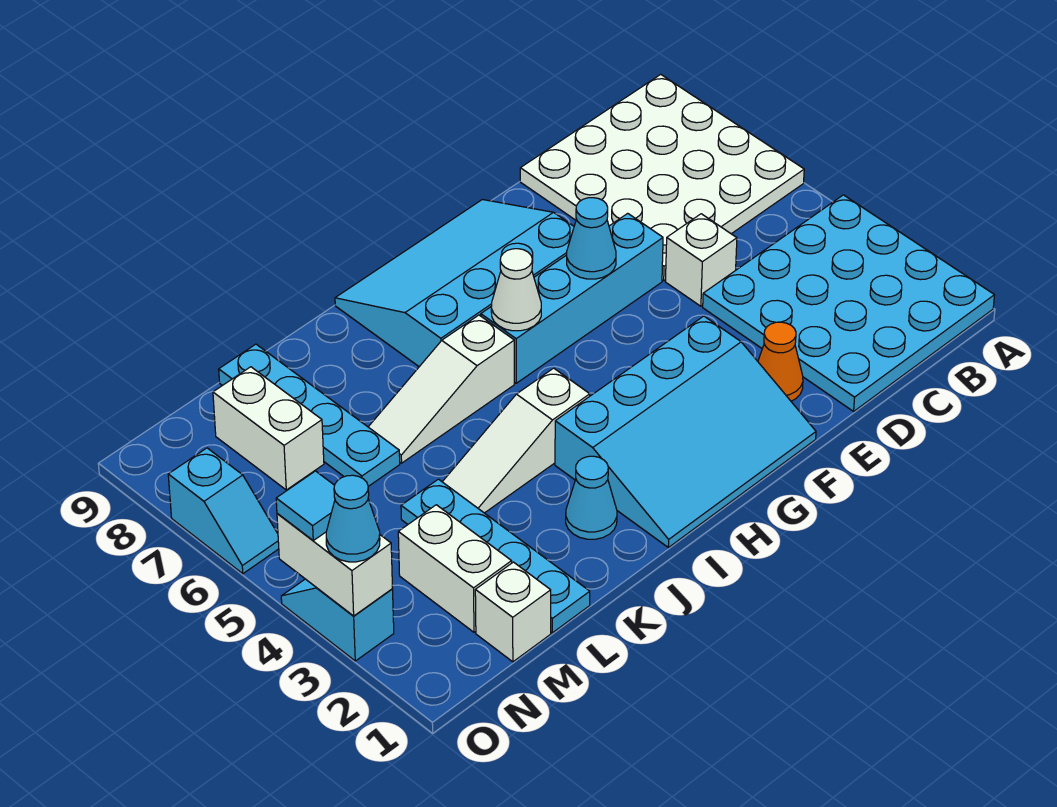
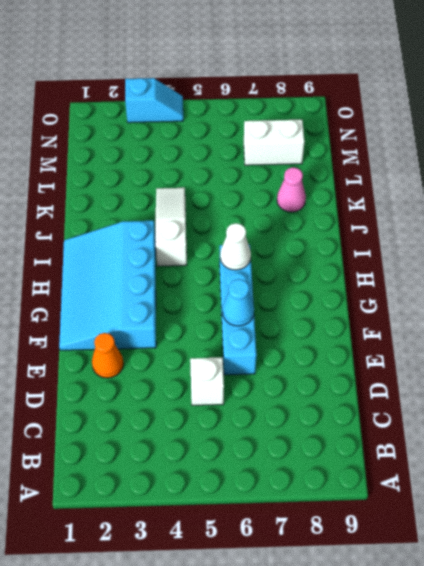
pink 1x1 cone [277,167,306,212] -> none
none -> cyan 4x4 plate [703,195,994,411]
none -> white 4x4 plate [520,74,804,281]
none -> cyan 3x4 slope [335,200,574,367]

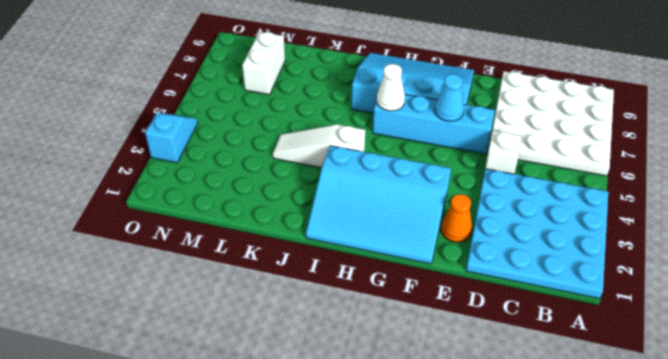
none -> white 1x3 slope [369,315,514,463]
none -> cyan 1x1 cone [566,456,617,539]
none -> cyan 1x4 plate [401,479,590,633]

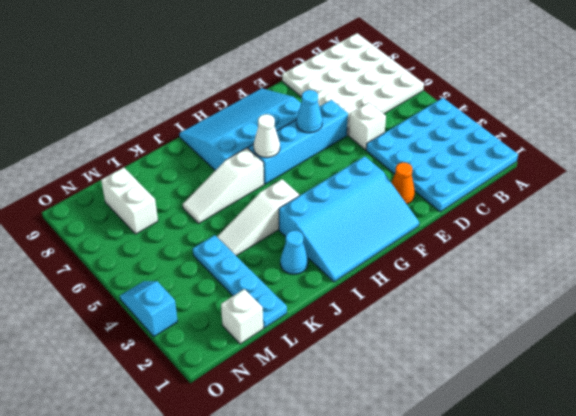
none -> cyan 1x4 plate [219,344,400,486]
none -> white 1x2 brick [398,505,512,632]
none -> cyan 1x2 slope [168,448,279,574]

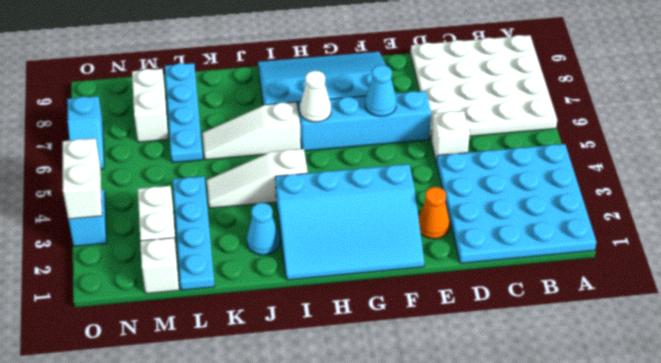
none -> cyan 1x1 cone [326,475,380,562]
none -> cyan 1x1 tile [276,471,335,540]

